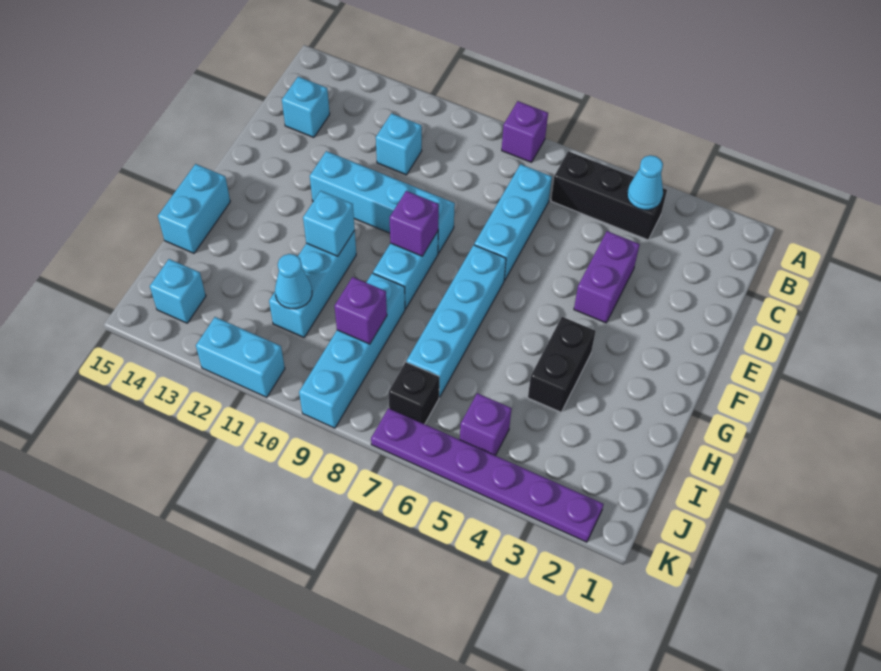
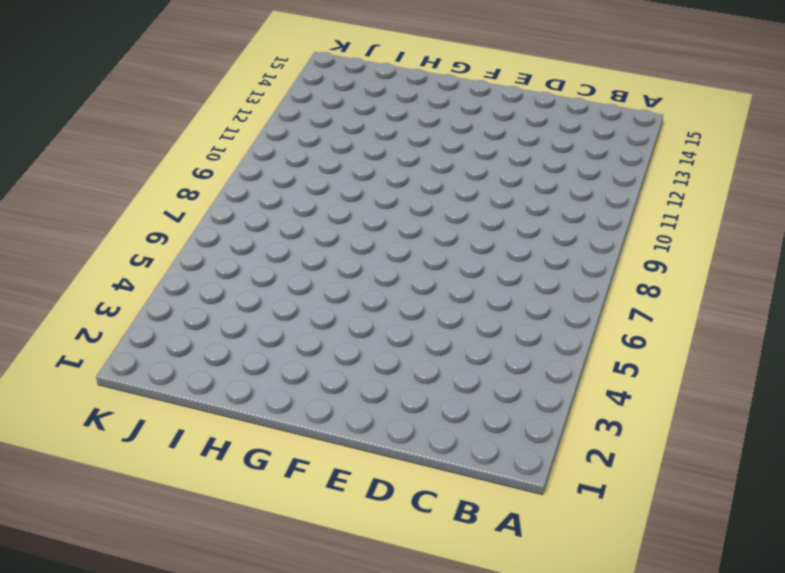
none -> purple 1x1 brick [502,101,548,162]
none -> black 1x3 brick [551,151,667,240]
none -> cyan 1x3 brick [474,164,552,281]

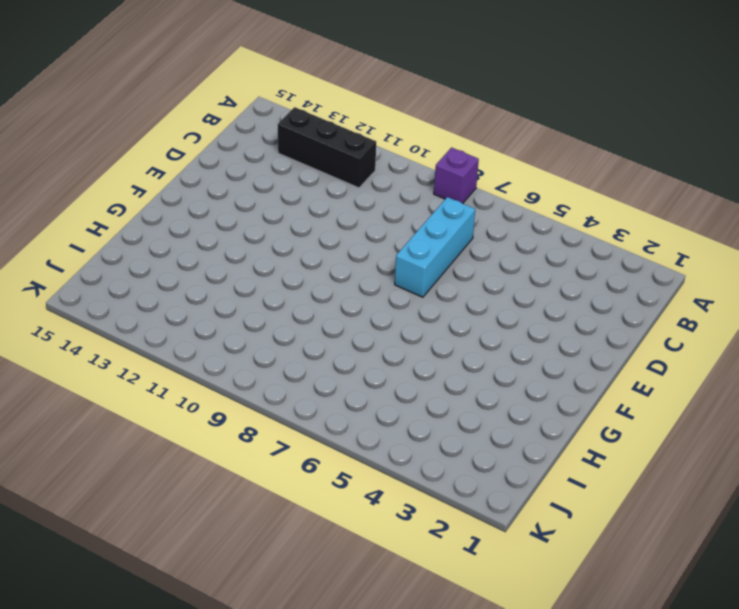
black 1x3 brick [278,107,376,188] -> black 1x3 brick moved to [551,151,667,240]
none -> cyan 1x1 brick [376,113,422,175]
none -> cyan 1x1 brick [282,77,330,137]
none -> purple 1x2 brick [574,231,640,323]

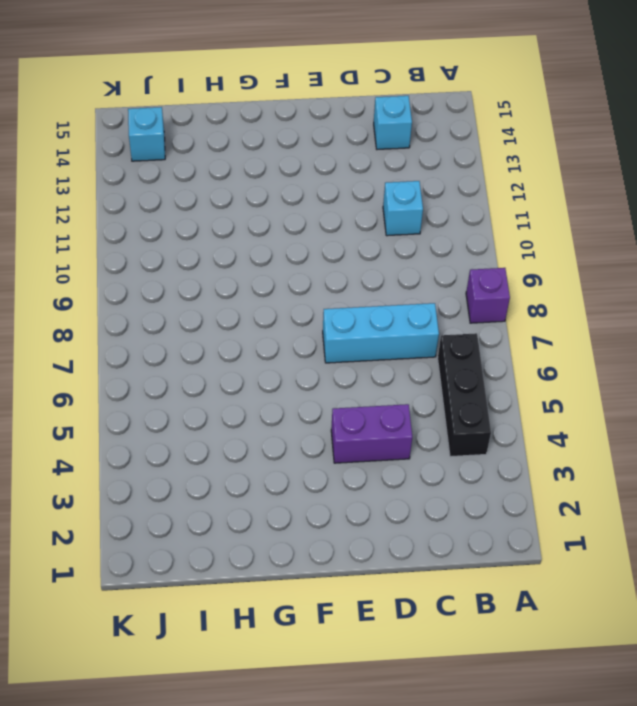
none -> cyan 1x4 brick [310,151,455,253]
none -> cyan 1x4 brick [407,245,506,397]
none -> cyan 1x2 brick [373,231,438,309]

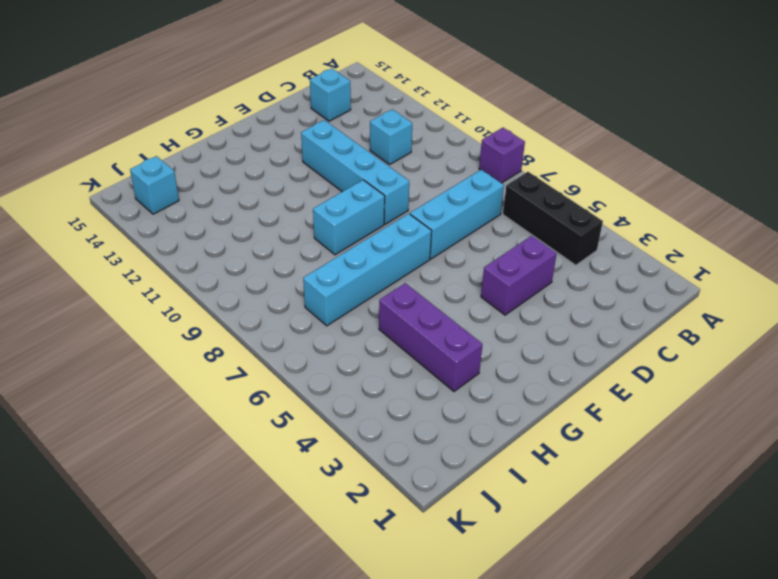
purple 1x3 brick [379,283,483,391] -> black 1x2 brick [528,317,596,412]
none -> cyan 1x3 brick [269,231,356,337]
none -> cyan 1x2 brick [158,164,230,253]
none -> cyan 1x4 brick [299,273,405,428]

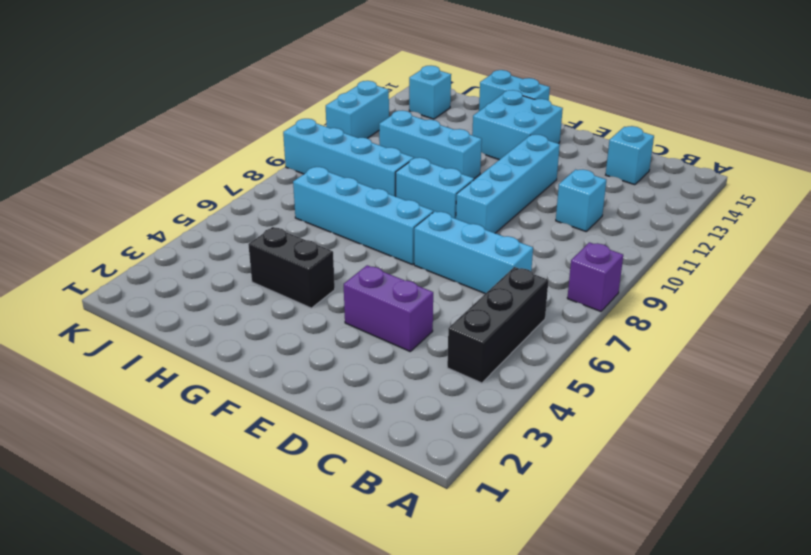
cyan 2x2 brick [472,90,563,160] -> none
none -> purple 1x1 brick [460,393,512,456]
none -> black 1x1 brick [389,362,439,424]
none -> purple 1x6 plate [371,408,604,542]

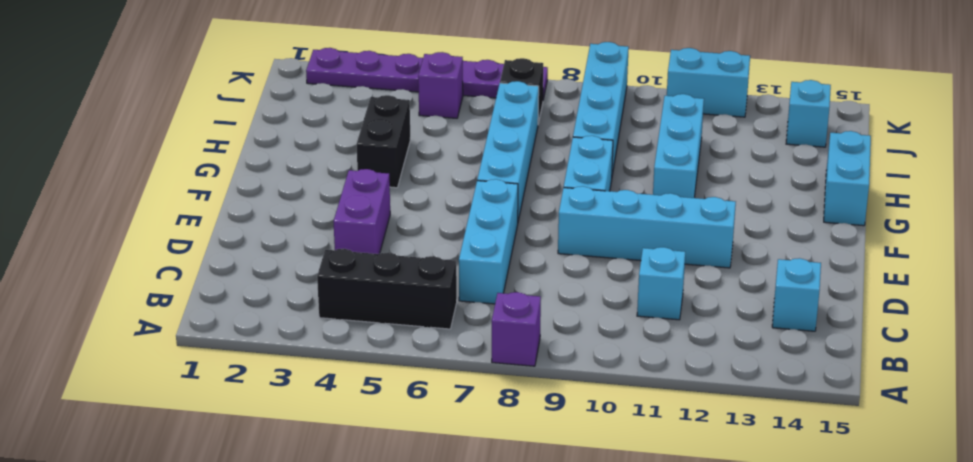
none -> cyan 1x1 cone [627,155,663,210]
none -> purple 1x1 brick [390,191,439,256]
none -> cyan 1x1 brick [303,191,355,256]

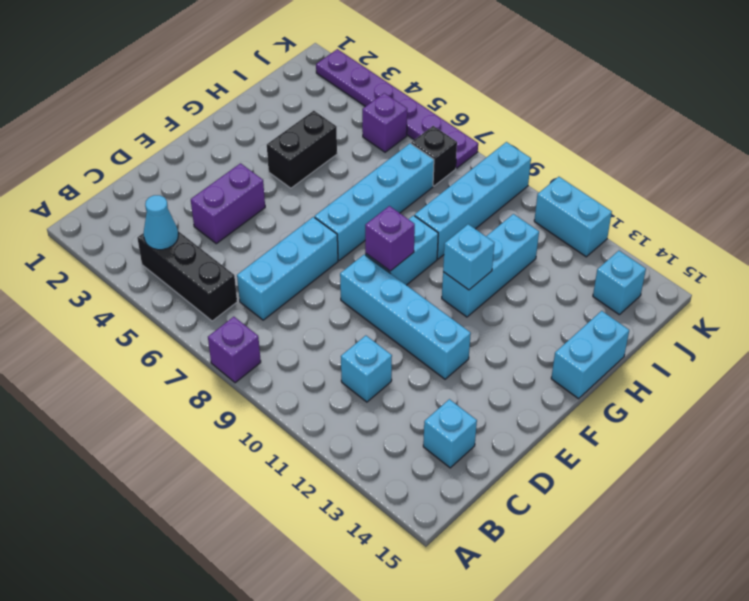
none -> purple 1x1 brick [334,277,387,344]
none -> cyan 1x1 cone [275,254,312,309]

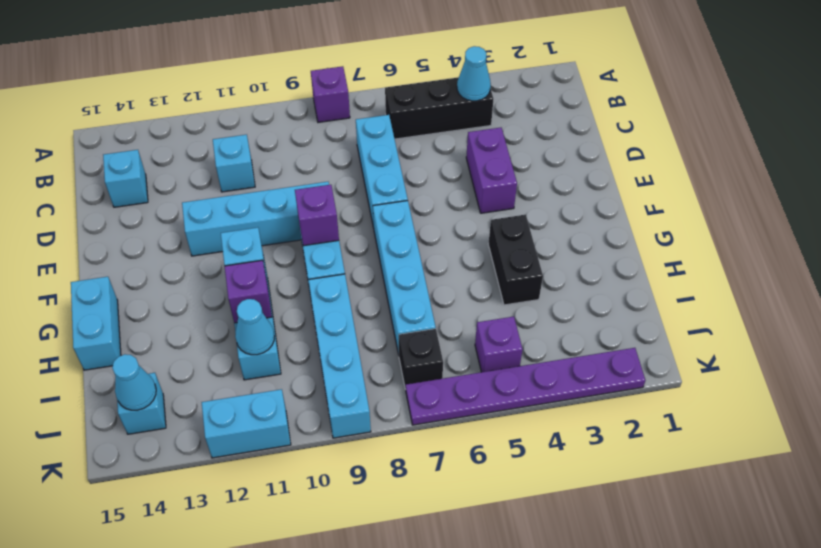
purple 1x1 brick [224,260,272,323] -> purple 1x1 brick moved to [334,277,387,344]
cyan 1x1 cone [112,354,156,410] -> none

